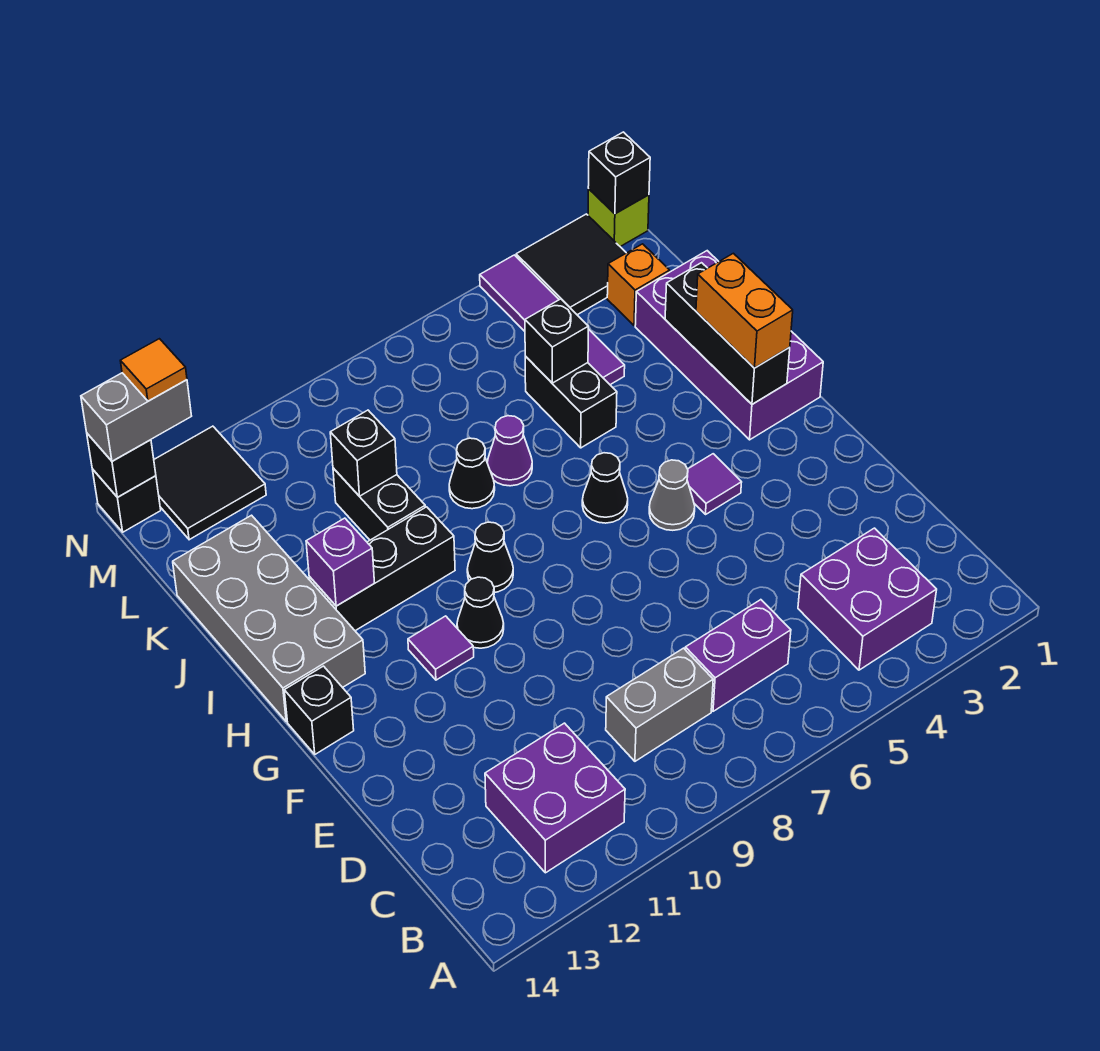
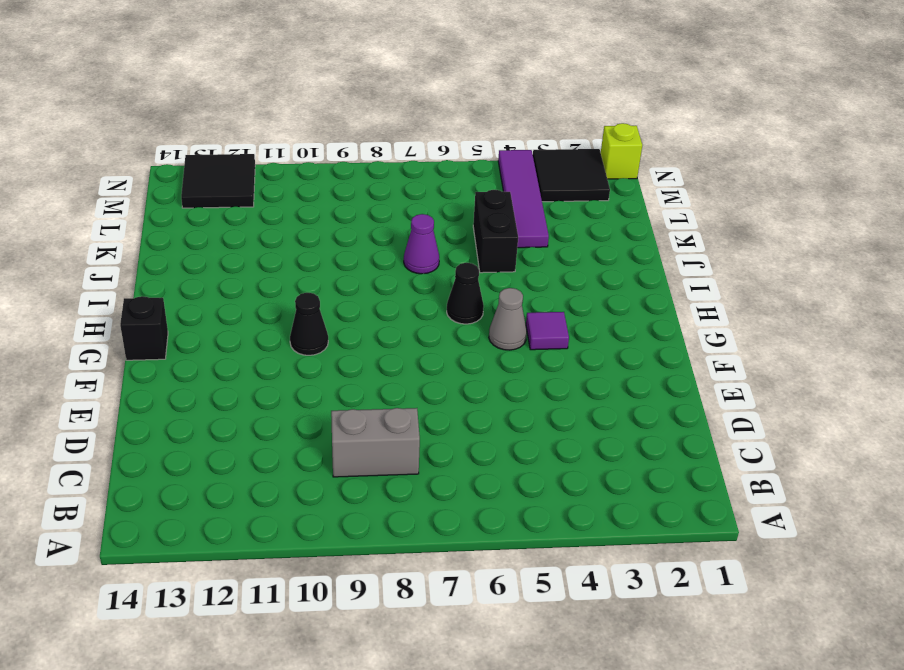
none -> purple 2x2 brick [798,528,937,670]
none -> purple 2x2 brick [485,723,625,873]
none -> purple 1x2 brick [685,600,791,711]
none -> purple 1x1 tile [408,616,474,680]

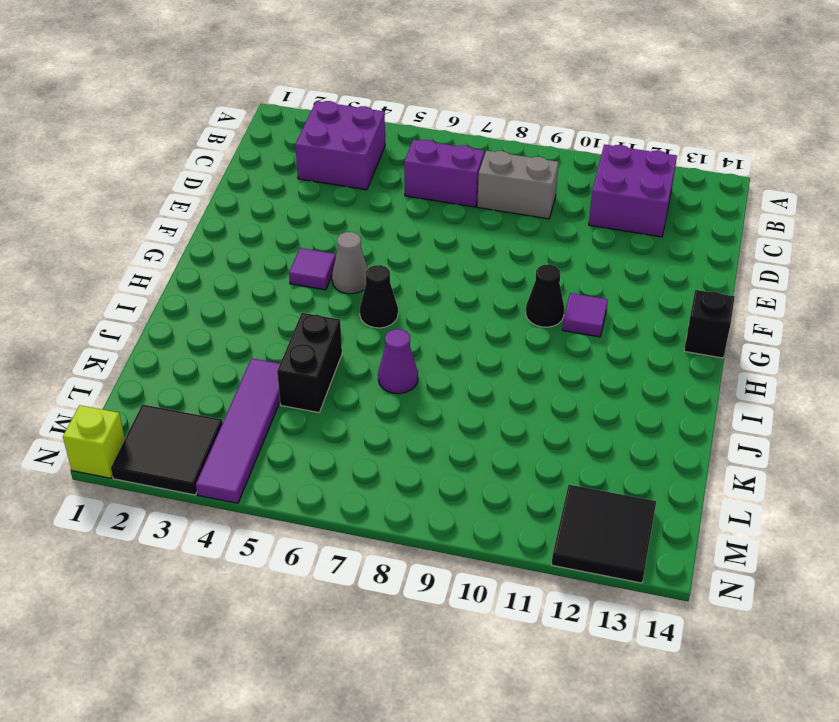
none -> purple 2x4 brick [635,251,823,440]
none -> black 1x1 cone [467,522,513,592]
none -> grey 2x4 brick [173,515,365,722]
none -> black 1x3 brick [309,507,455,631]

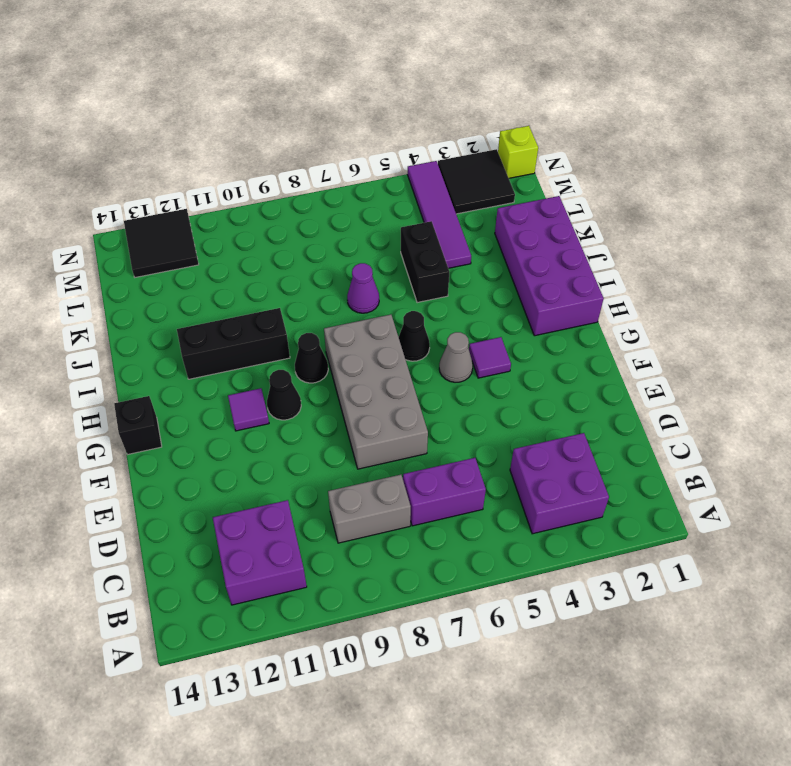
grey 2x4 brick [324,315,428,469] -> grey 2x4 brick moved to [173,515,365,722]
none -> black 1x1 cone [449,438,495,509]
none -> black 1x2 brick [333,468,425,540]
none -> orange 1x1 brick [607,244,670,326]
none -> black 1x1 brick [92,469,161,532]

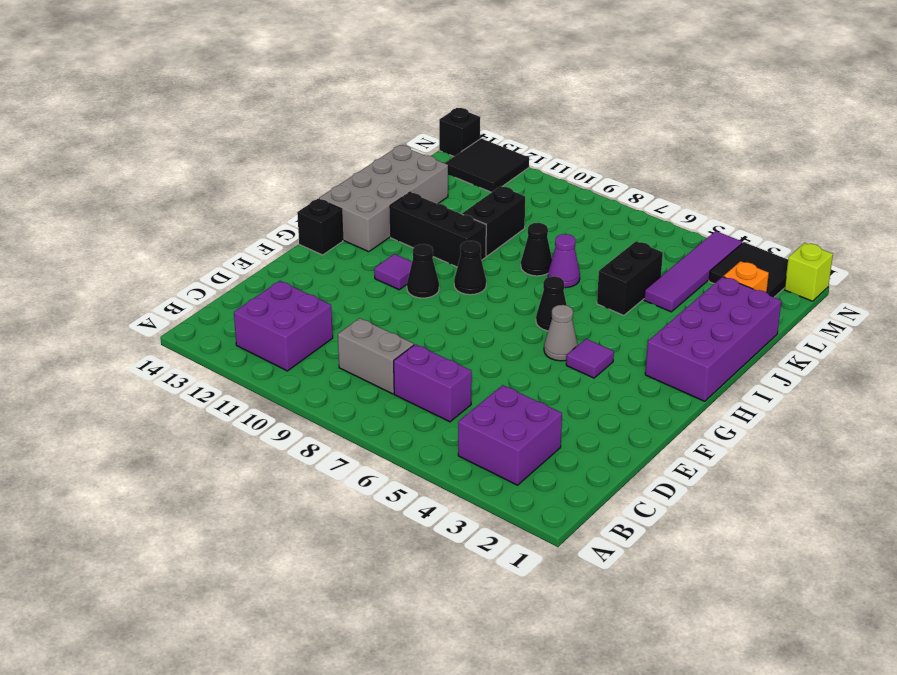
none -> black 1x3 brick [665,263,790,404]
none -> purple 1x1 brick [306,518,374,606]
none -> black 1x1 brick [525,299,588,383]
none -> black 1x1 brick [330,410,397,496]

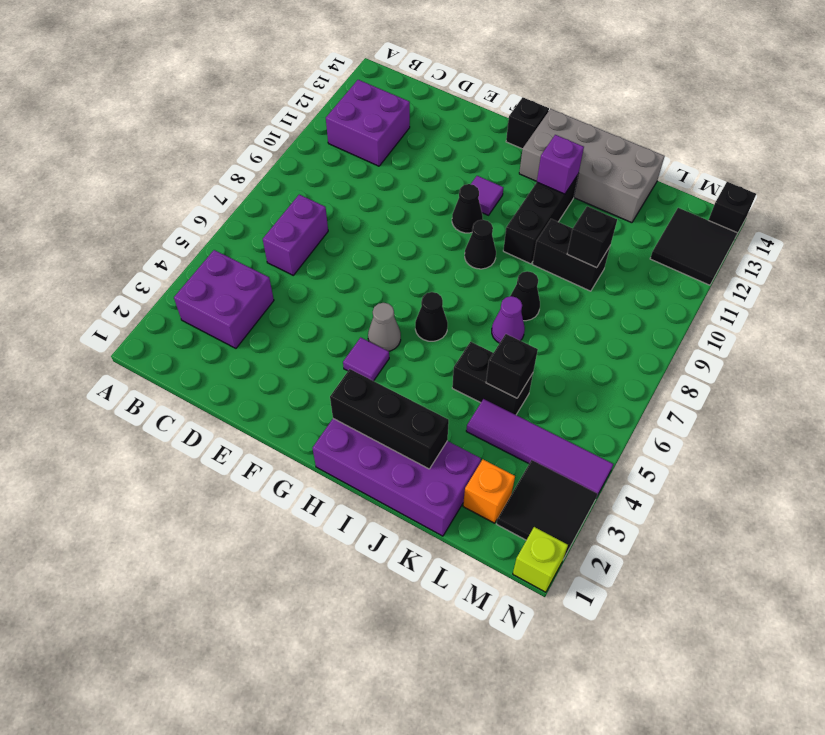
none -> grey 1x2 brick [606,648,713,761]
none -> black 1x1 brick [588,132,650,214]
none -> black 1x1 brick [87,434,156,497]
none -> orange 1x2 brick [696,253,793,368]

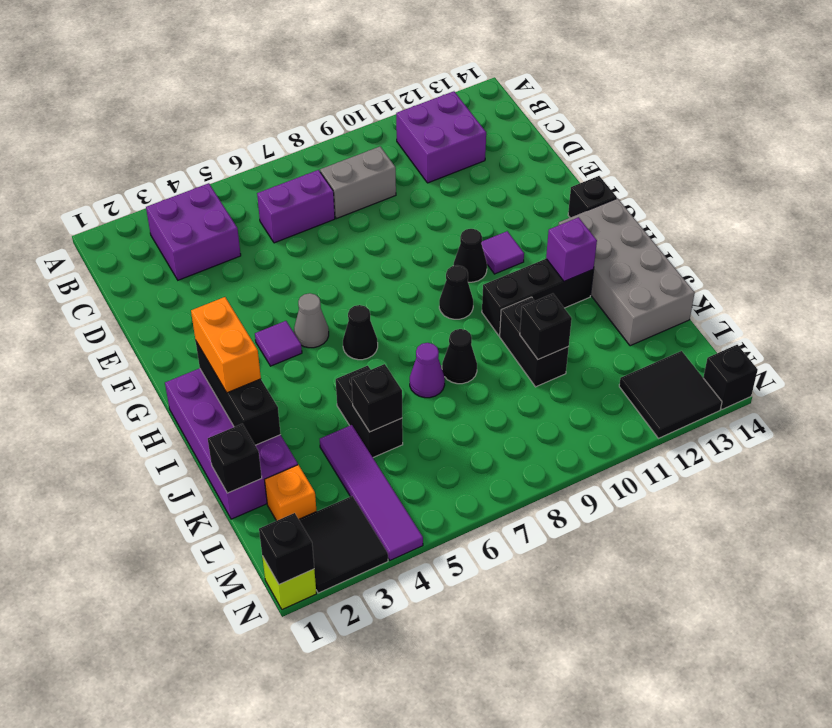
black 1x1 brick [208,424,262,493] -> black 1x1 brick moved to [87,434,156,497]
none -> grey 1x2 brick [81,373,191,461]
none -> orange 1x1 tile [120,339,187,401]

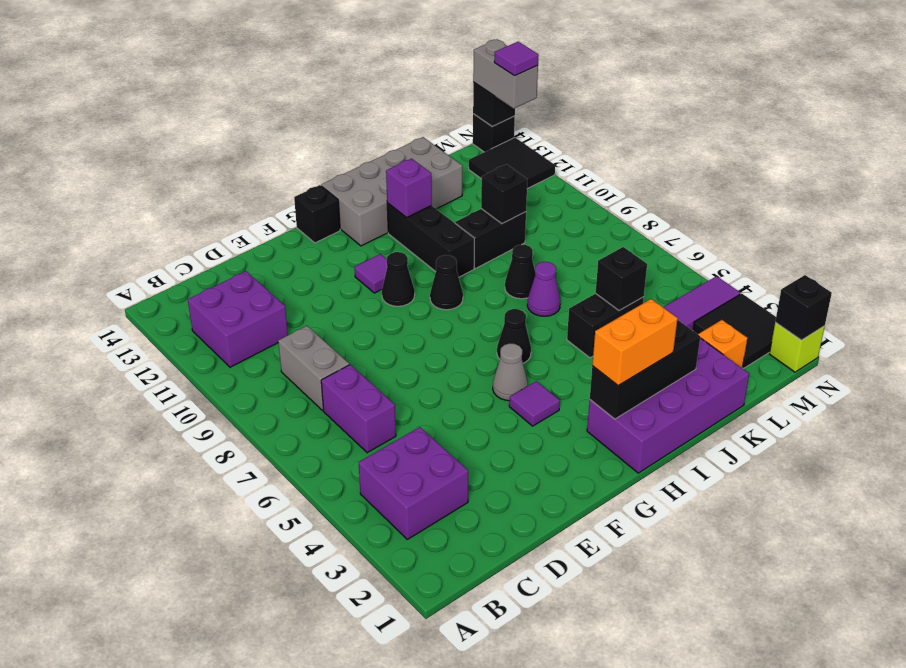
purple 1x1 tile [494,42,539,76] -> orange 1x1 tile [120,339,187,401]

